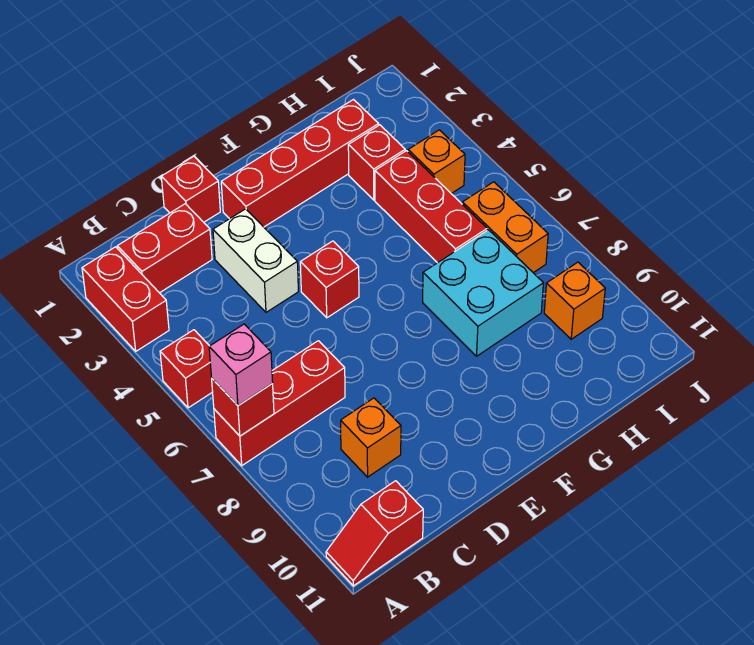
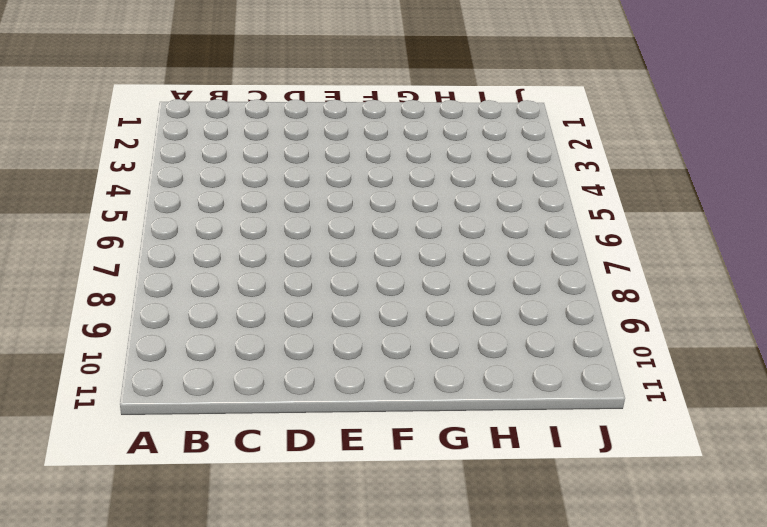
none -> red 1x2 brick [82,247,169,351]
none -> red 1x1 brick [160,330,213,408]
none -> red 1x3 brick [214,341,345,466]

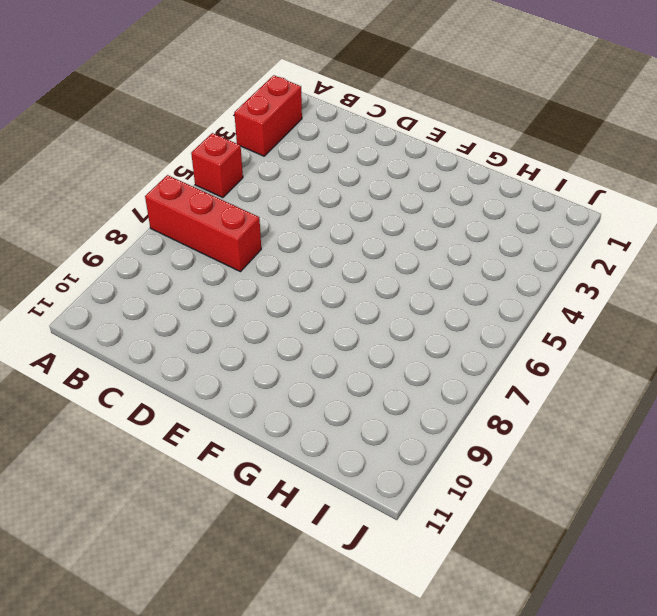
none -> red 1x2 slope [326,481,423,586]
none -> red 1x2 brick [117,204,212,293]
none -> orange 1x1 brick [341,398,401,477]

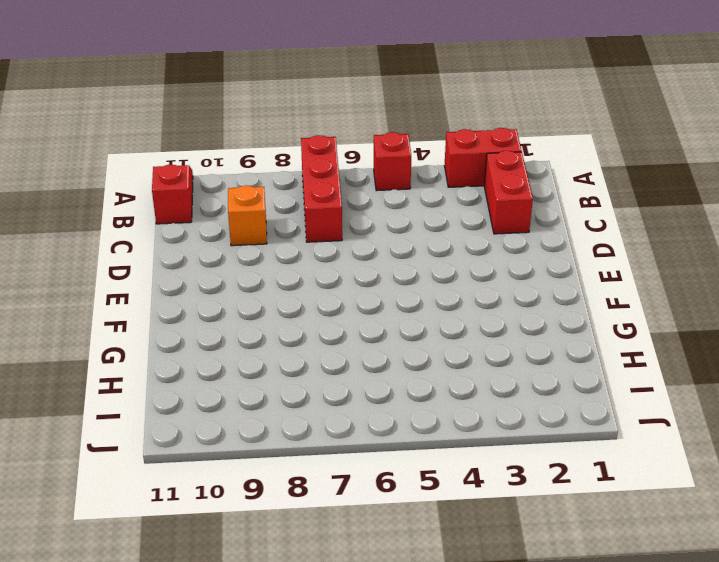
none -> red 1x1 brick [161,156,220,222]
none -> white 1x2 brick [213,209,298,312]
none -> red 1x4 brick [221,100,379,227]

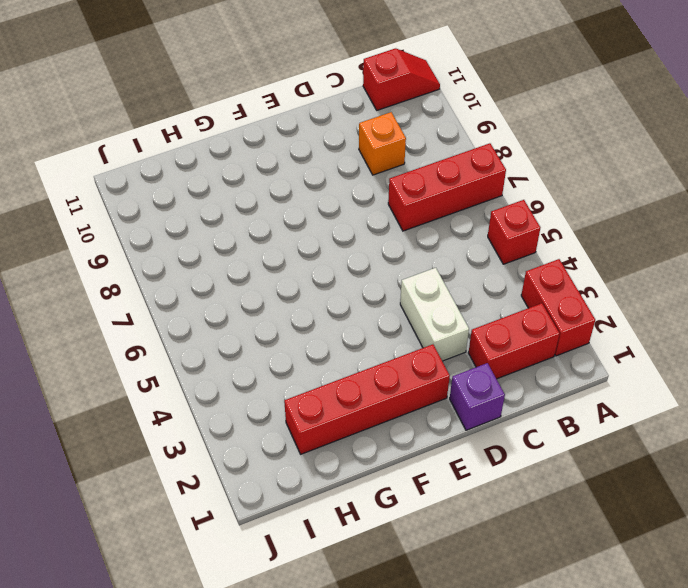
purple 1x1 brick [450,363,505,430] -> red 1x1 brick [161,156,220,222]
none -> red 1x1 brick [300,241,359,318]
none -> cyan 2x2 brick [423,230,543,356]
none -> red 1x1 brick [348,125,405,200]

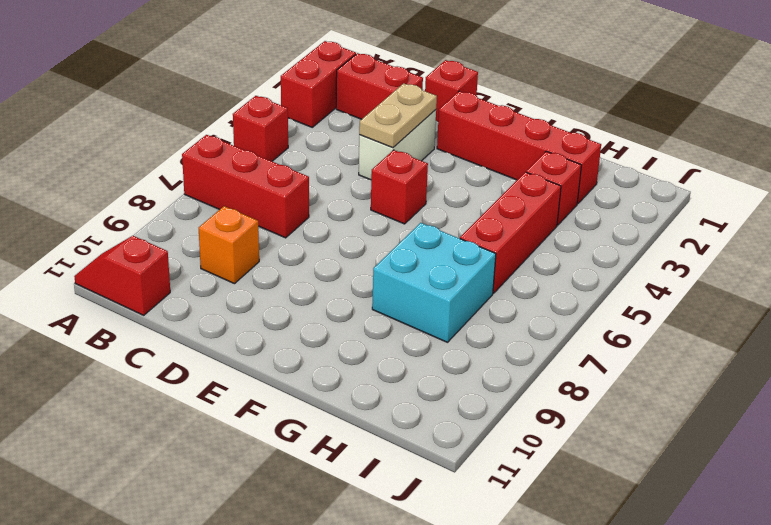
tan 1x2 plate [359,83,437,148] -> none
none -> orange 1x1 brick [408,130,465,194]
none -> orange 1x2 brick [462,182,548,273]
none -> orange 1x1 brick [544,262,605,339]

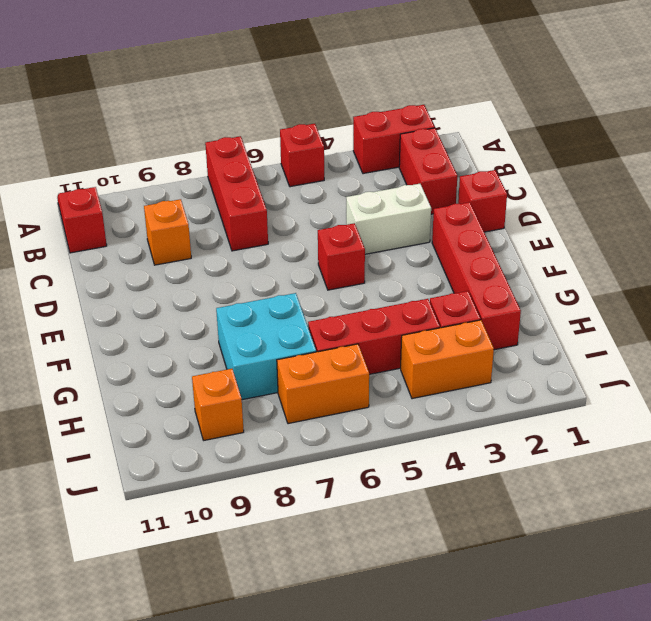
orange 1x2 brick [401,320,494,399] -> orange 1x1 brick [408,130,465,194]
none -> red 1x1 brick [212,379,274,436]
none -> pink 1x1 brick [209,324,273,406]

